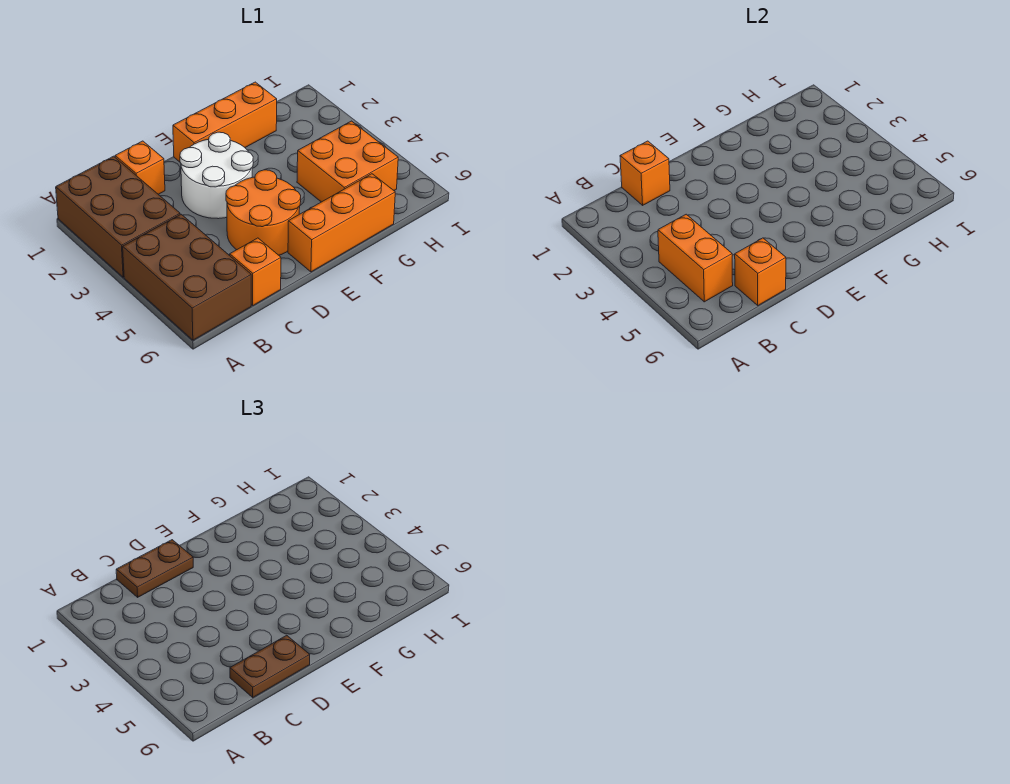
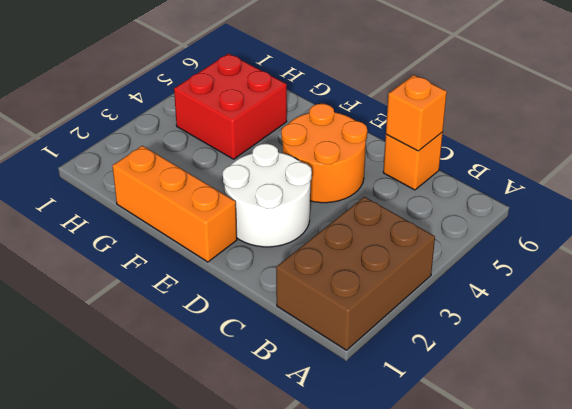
red 2x2 brick [174,54,287,159] -> orange 2x2 brick [297,121,398,202]
none -> brown 2x3 brick [123,214,251,340]
none -> orange 1x1 brick [115,141,165,194]
none -> orange 1x3 brick [288,174,395,272]

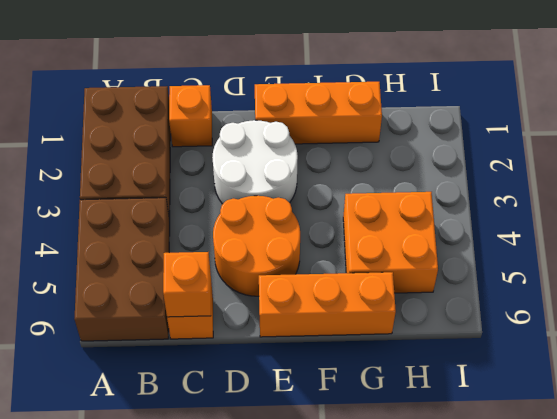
none -> orange 1x2 brick [658,214,733,302]
none -> orange 1x1 brick [620,141,670,205]
none -> brown 1x2 plate [116,540,193,597]

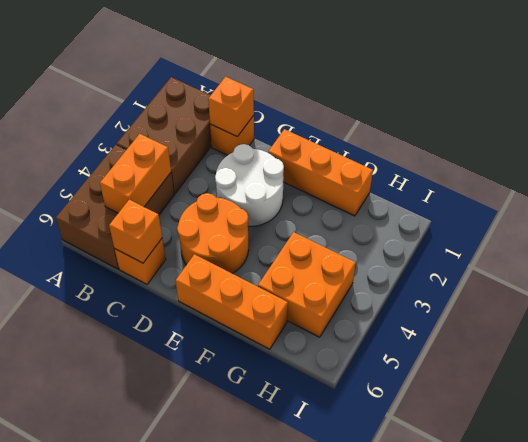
none -> brown 1x2 plate [116,540,193,597]
none -> brown 1x2 plate [230,635,310,697]

